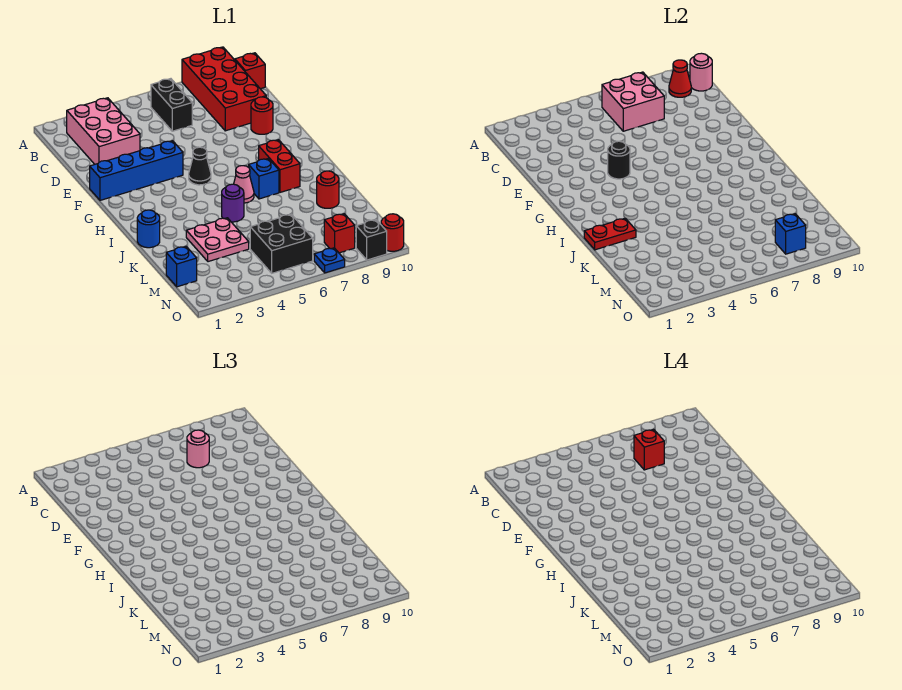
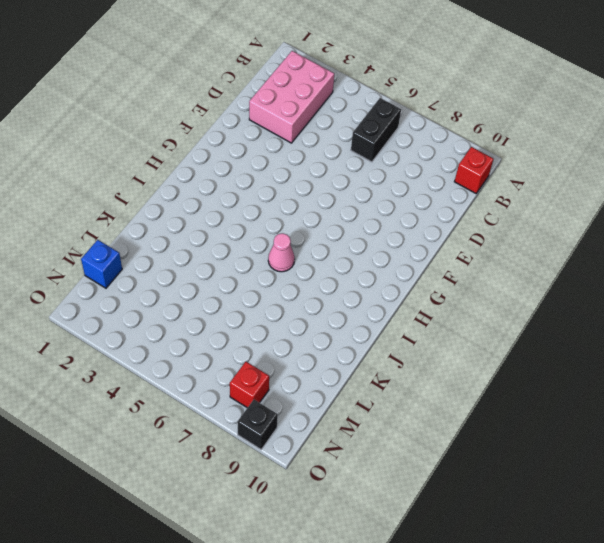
none -> red 2x4 brick [182,47,266,131]
none -> red 1x1 round brick [251,97,273,134]
none -> blue 1x4 brick [90,141,183,200]

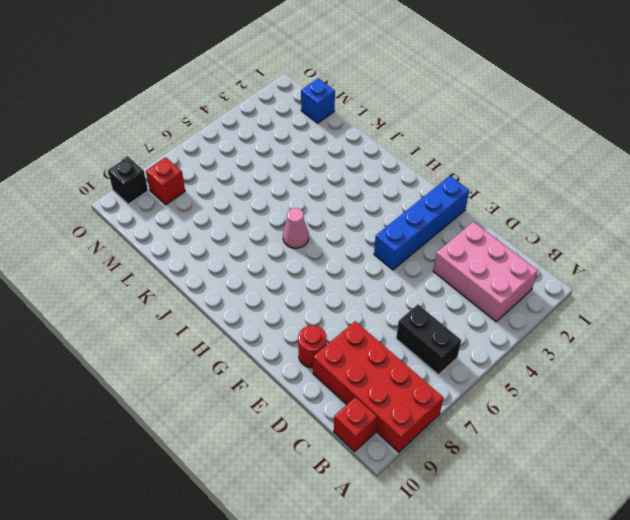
none -> black 1x1 cone [189,147,211,185]
none -> red 1x2 brick [259,140,300,192]
none -> blue 1x1 brick [249,159,279,199]

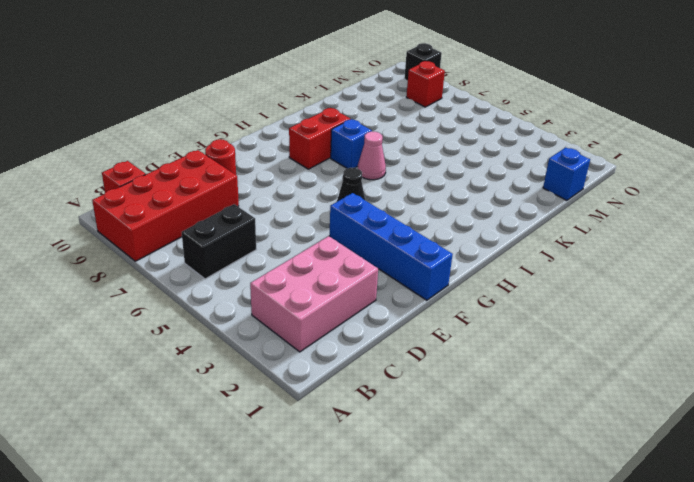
none -> blue 1x1 round brick [137,210,160,248]
none -> purple 1x1 round brick [222,184,244,222]
none -> pink 2x2 plate [186,218,249,262]

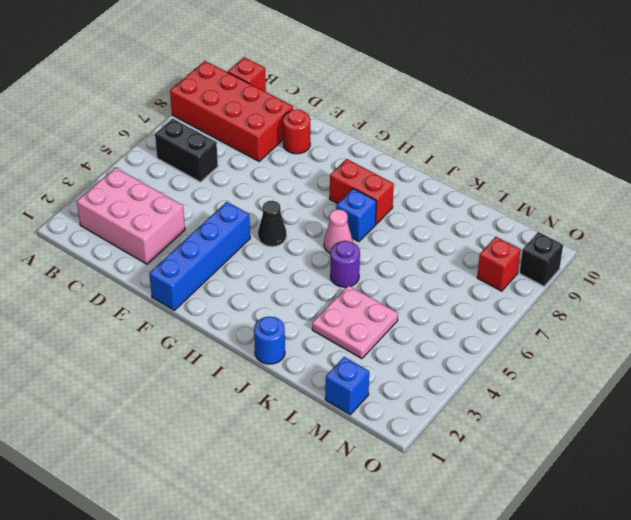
none -> red 1x1 round brick [317,171,339,208]
none -> black 2x2 brick [250,214,313,273]
none -> blue 1x1 plate [314,248,345,273]

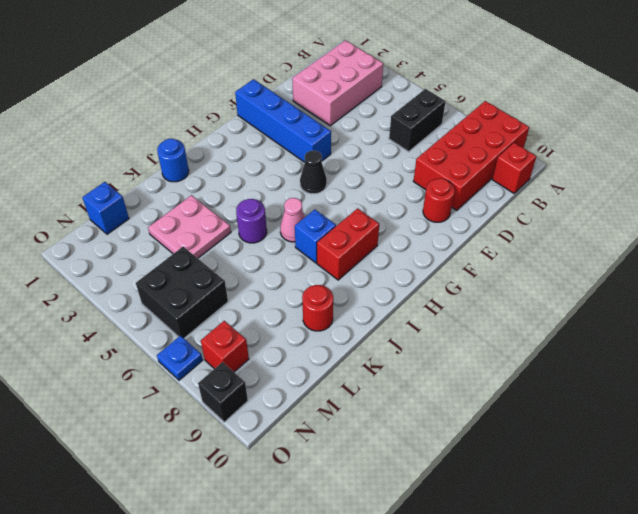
none -> red 1x1 round brick [381,214,404,251]
none -> pink 2x2 brick [602,72,664,131]
none -> red 1x1 cone [669,60,691,97]

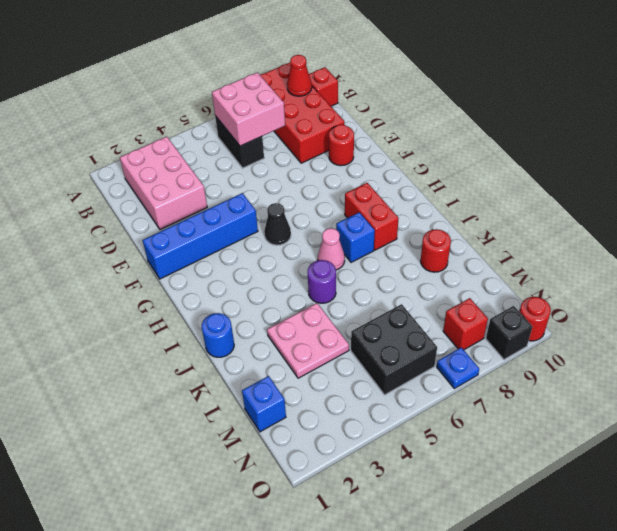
none -> pink 1x1 round brick [690,53,712,91]
none -> black 1x1 round brick [608,141,630,179]
none -> red 1x2 plate [584,218,636,250]

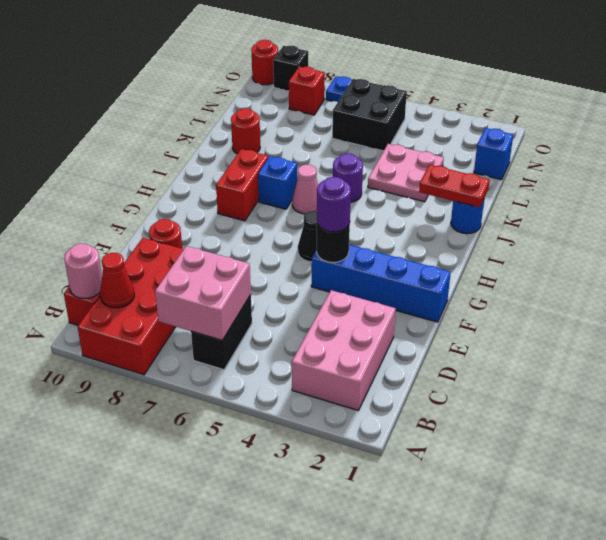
purple 1x1 round brick [317,177,351,232] -> none
none -> blue 1x1 brick [775,214,806,254]
none -> pink 1x1 round brick [187,430,209,468]
none -> red 1x1 brick [634,429,664,470]

